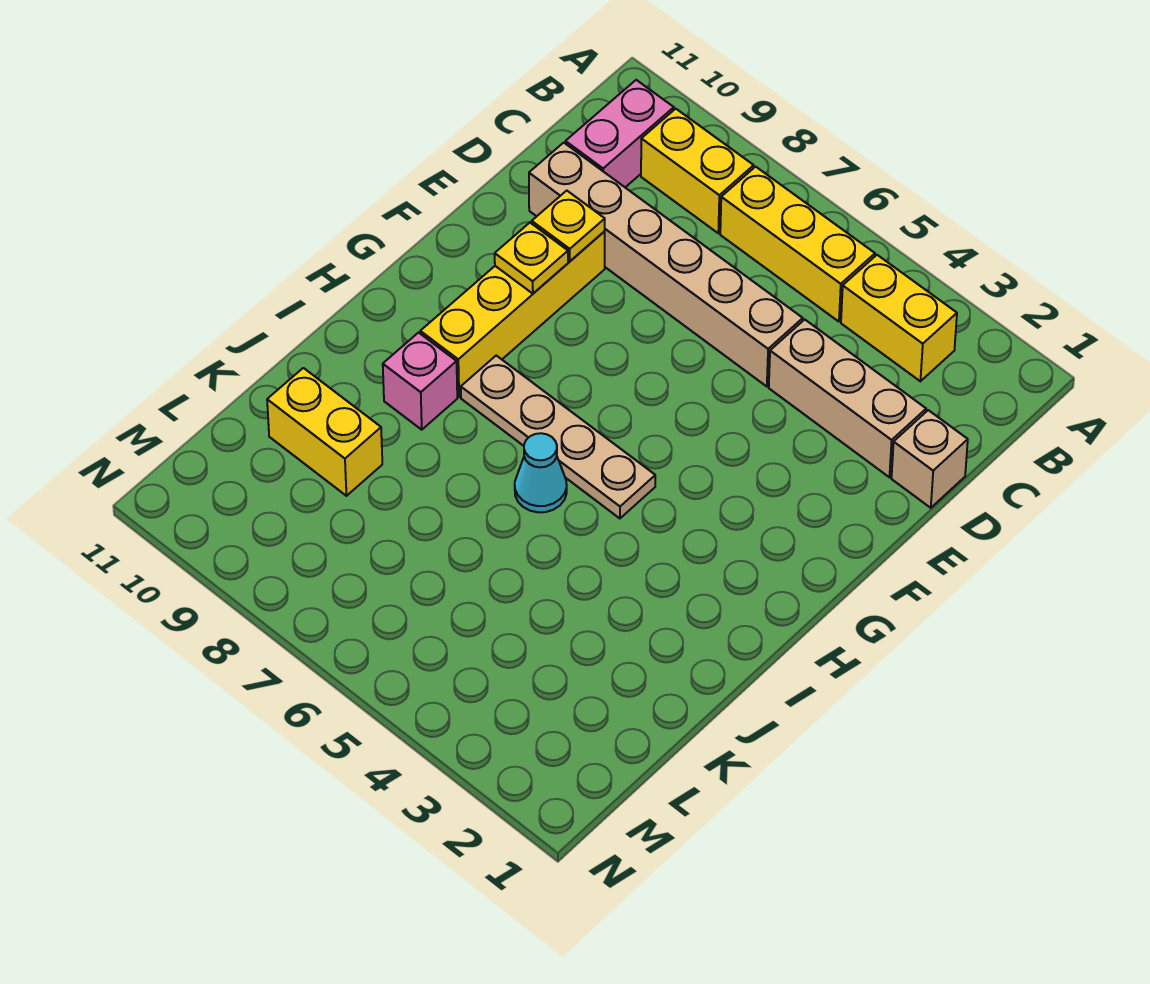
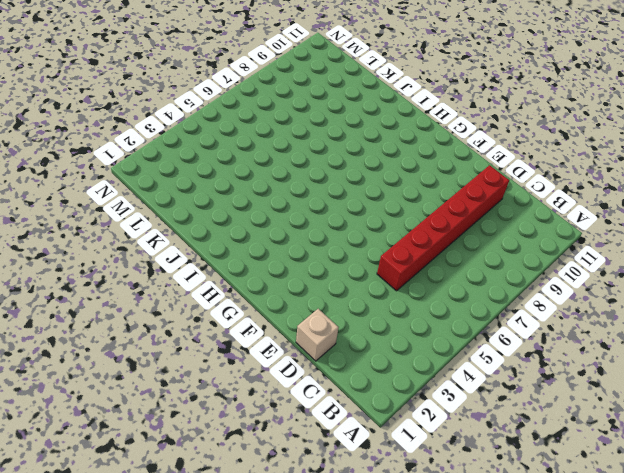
red 1x6 brick [377,165,509,291] -> tan 1x6 brick [529,143,803,387]
none -> yellow 1x2 brick [841,255,957,381]
none -> yellow 1x3 brick [720,167,875,322]
none -> yellow 1x2 brick [641,109,754,233]

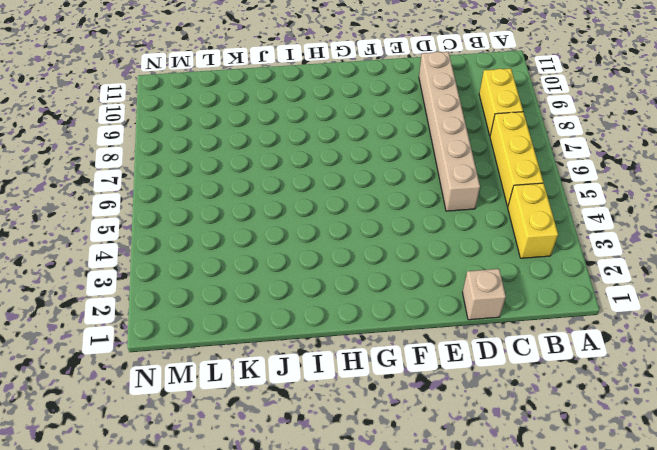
none -> pink 1x2 brick [565,80,674,187]
none -> tan 1x3 brick [769,320,926,477]
none -> yellow 1x4 brick [420,231,605,397]

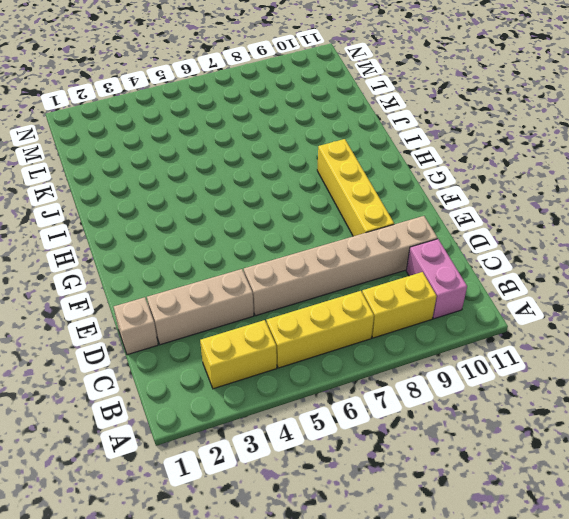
none -> tan 1x4 plate [461,356,655,518]
none -> cyan 1x1 cone [515,433,567,512]
none -> pink 1x1 brick [383,333,457,430]

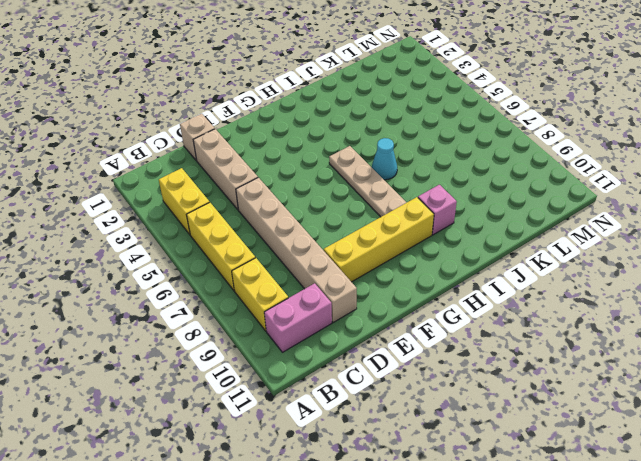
none -> yellow 1x2 brick [267,368,382,496]
none -> yellow 1x1 plate [532,191,605,261]
none -> yellow 1x1 plate [495,223,568,294]

